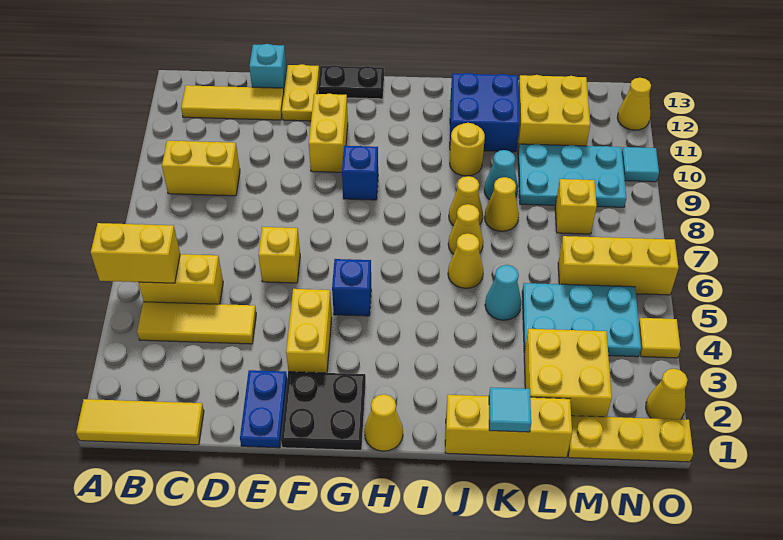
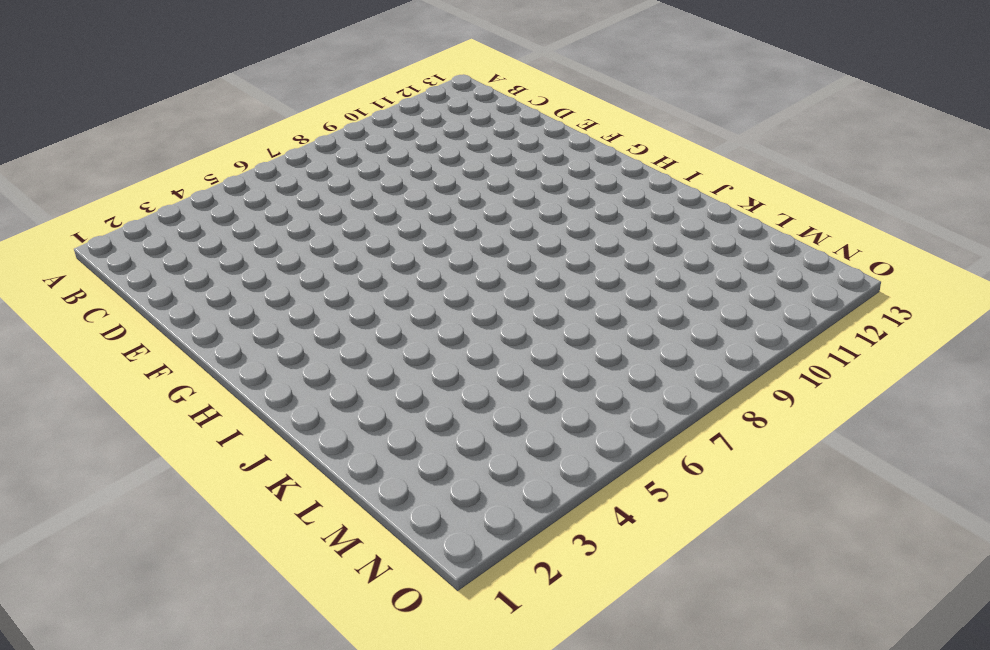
none -> yellow 1x3 tile [76,399,204,445]
none -> yellow 1x3 tile [137,302,256,344]
none -> yellow 1x2 brick [138,254,223,304]
none -> yellow 1x2 brick [162,141,240,196]

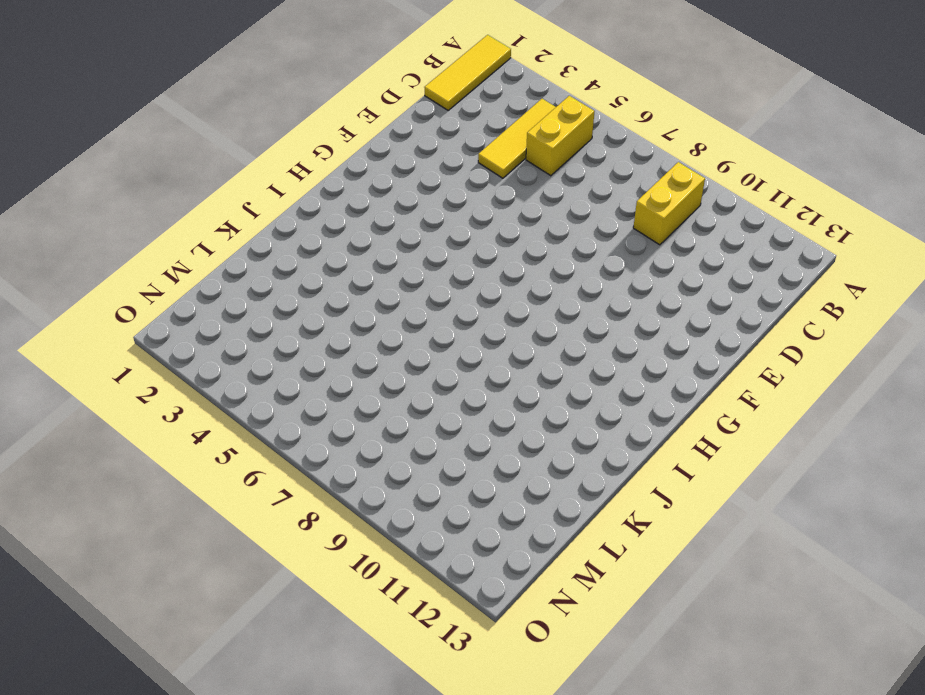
none -> yellow 1x3 tile [181,85,284,120]
none -> cyan 1x1 brick [249,44,287,91]
none -> blue 1x2 plate [240,370,287,448]
none -> yellow 1x1 brick [258,227,300,283]

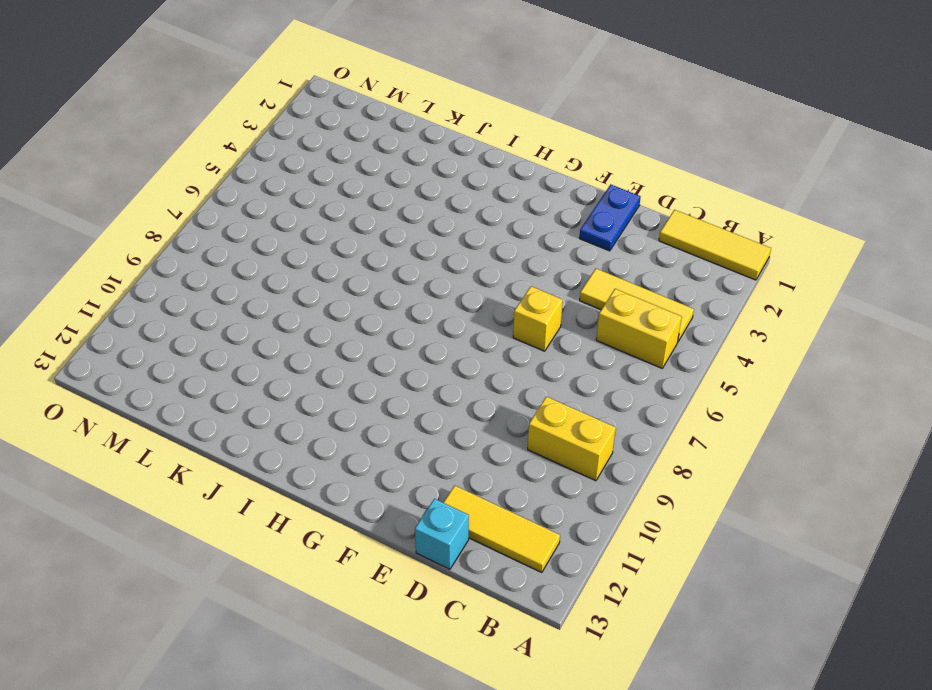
none -> yellow 1x2 plate [282,64,319,121]
none -> black 2x2 plate [281,372,366,450]
none -> yellow 1x2 brick [286,289,332,373]
none -> yellow 1x2 brick [309,93,348,172]

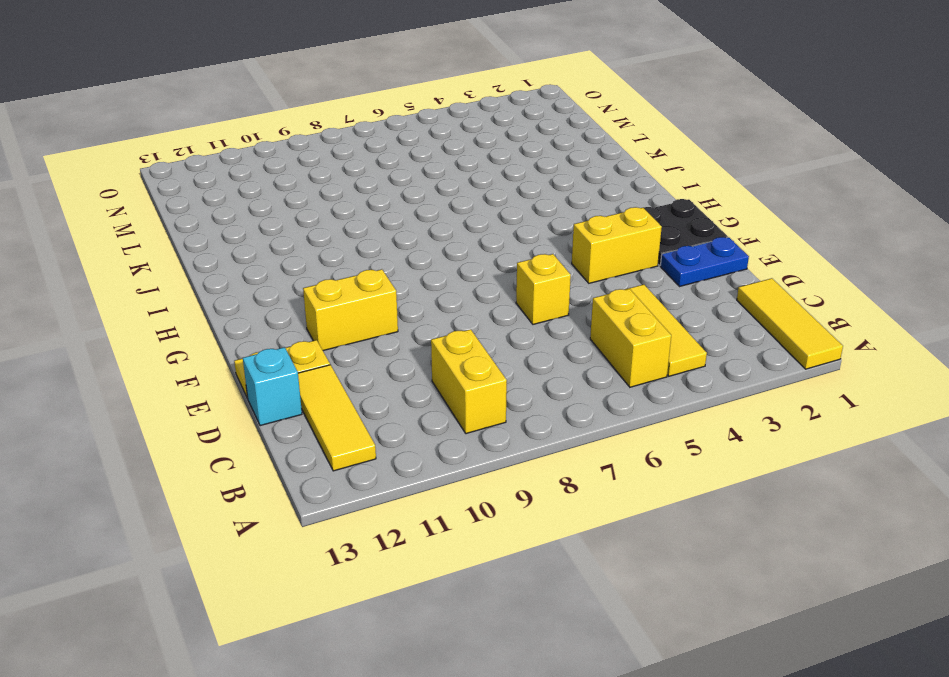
none -> black 1x2 plate [318,65,384,99]
none -> blue 1x1 brick [332,259,371,316]
none -> blue 1x1 brick [342,146,378,200]
none -> yellow 1x1 cone [364,394,403,451]

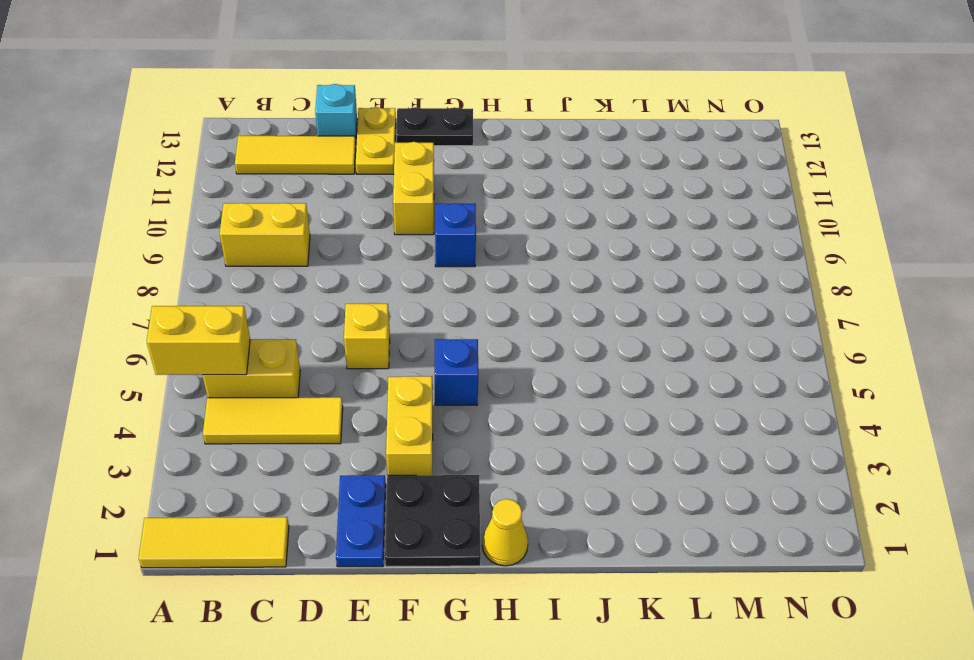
none -> yellow 1x3 brick [445,395,572,458]
none -> yellow 1x1 cone [448,233,483,288]
none -> yellow 1x1 cone [448,204,483,254]
none -> yellow 1x1 cone [449,176,483,226]

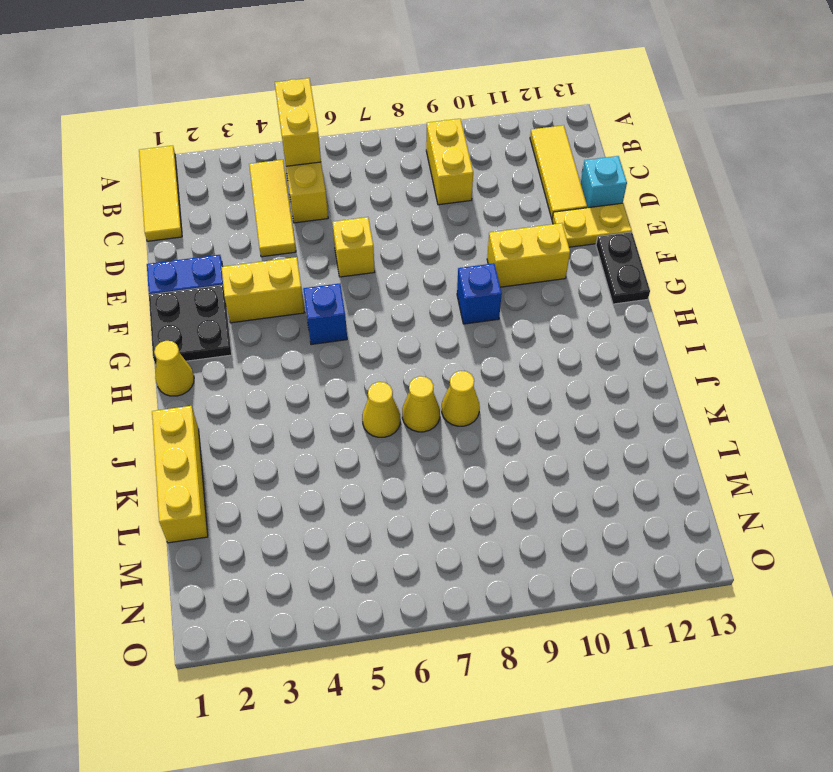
none -> yellow 1x1 round brick [450,123,485,176]
none -> blue 2x2 brick [450,73,520,152]
none -> cyan 1x1 cone [485,265,522,320]
none -> yellow 1x1 cone [484,177,519,231]

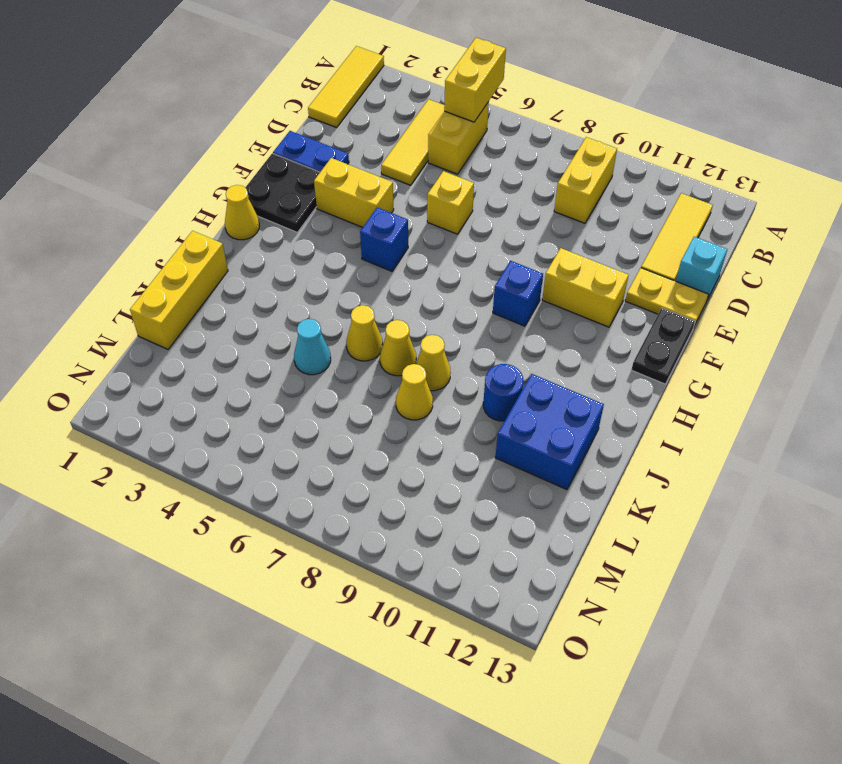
blue 1x1 round brick [483,364,523,421] -> yellow 1x1 round brick [450,123,485,176]
none -> cyan 1x1 cone [484,150,518,200]
none -> yellow 2x2 brick [524,329,612,417]
none -> cyan 2x3 plate [522,283,641,357]
none -> cyan 2x3 plate [518,144,626,207]

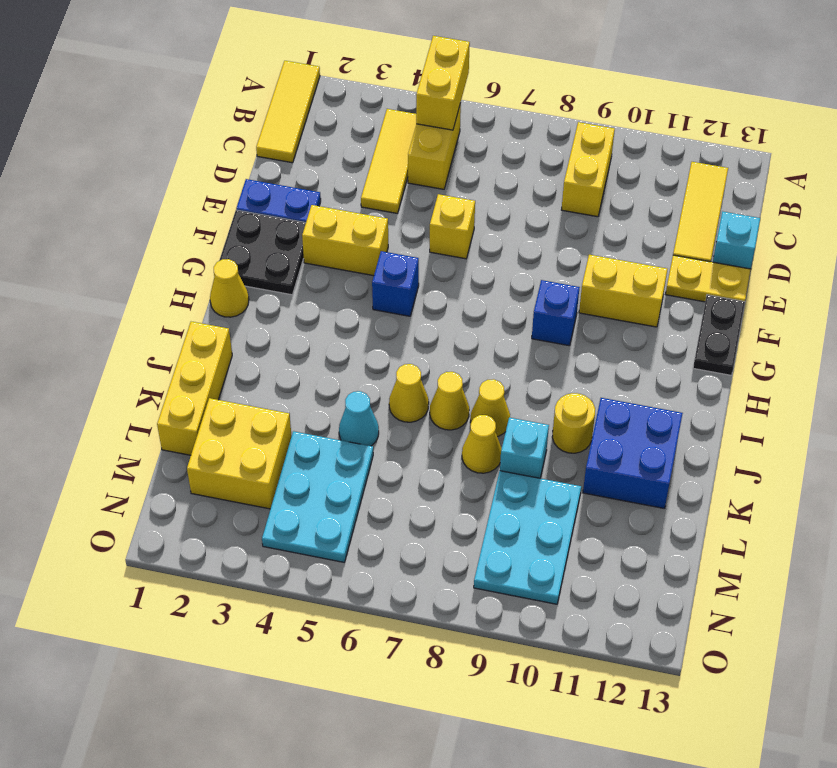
cyan 1x1 brick [500,418,549,478] -> cyan 1x1 cone [484,150,518,200]
none -> yellow 2x2 brick [518,75,590,150]
none -> yellow 1x3 plate [568,416,693,462]
none -> yellow 1x3 brick [558,236,678,295]
none -> yellow 1x1 brick [555,179,597,234]

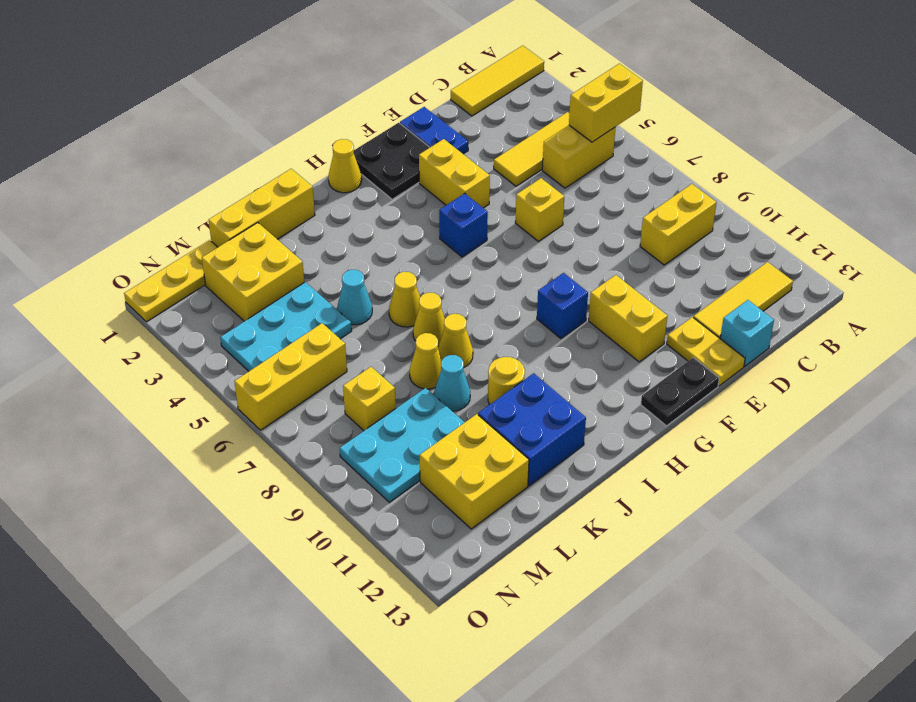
none -> yellow 1x1 cone [646,369,688,419]
none -> yellow 1x1 tile [639,318,681,358]
none -> cyan 1x1 tile [622,147,659,182]
none -> yellow 1x1 cone [617,78,651,130]

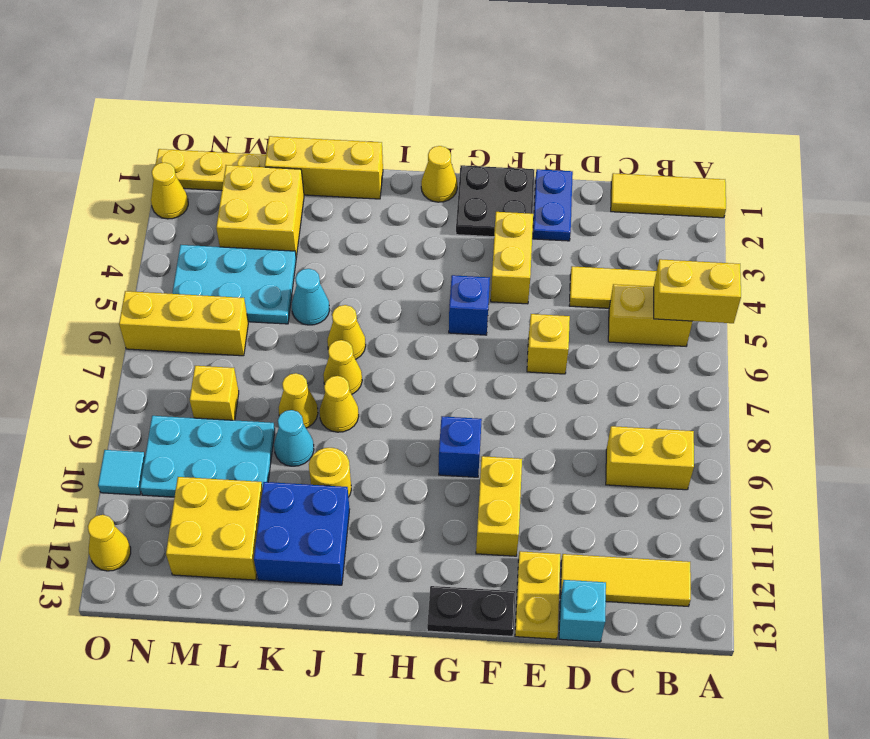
none -> yellow 1x1 tile [639,318,681,358]
none -> cyan 1x1 tile [489,387,531,432]

